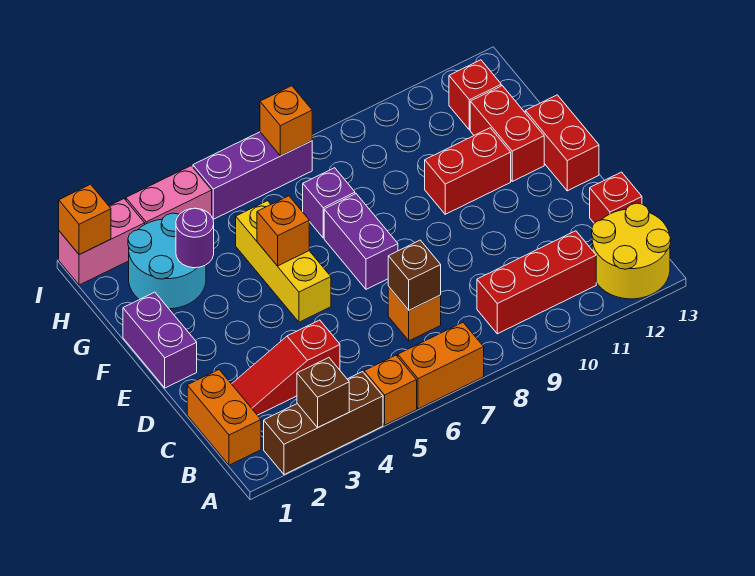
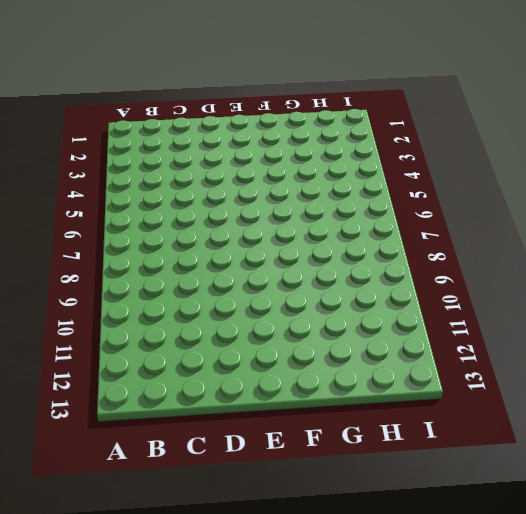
none -> brown 1x3 brick [264,372,383,475]
none -> orange 1x1 brick [364,355,417,425]
none -> orange 1x2 brick [398,322,484,409]

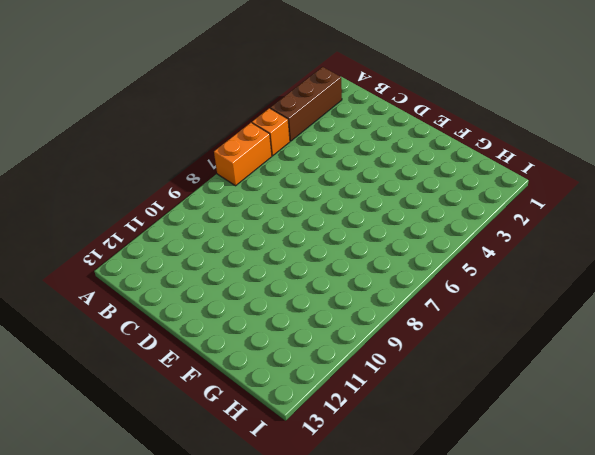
none -> yellow 2x2 round brick [592,203,671,299]
none -> orange 1x2 brick [187,370,261,465]
none -> red 1x3 brick [477,231,596,334]

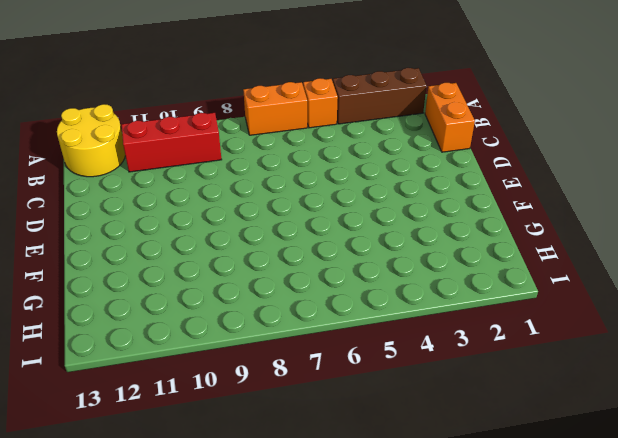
none -> red 1x3 slope [232,320,340,415]
none -> orange 1x1 brick [388,287,441,341]
none -> red 1x1 brick [590,172,642,223]

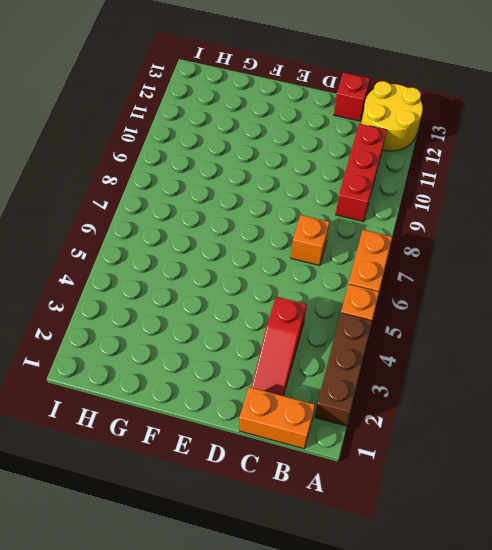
none -> purple 1x2 brick [123,292,197,388]
none -> yellow 1x3 brick [236,201,331,322]
none -> purple 1x2 brick [324,194,398,289]

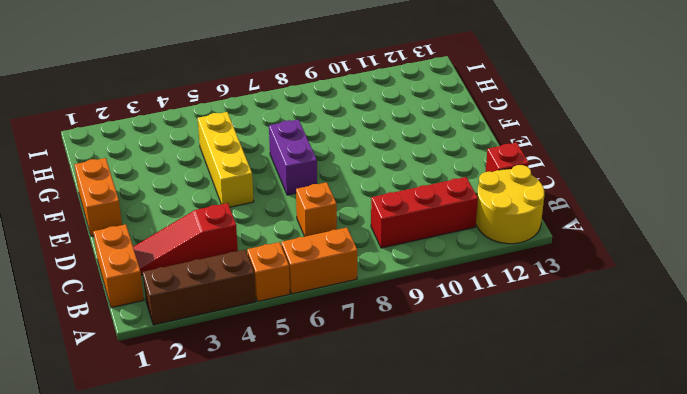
orange 1x2 brick [74,158,122,236] -> purple 1x2 brick [123,292,197,388]
none -> red 1x2 brick [525,95,599,191]
none -> red 1x2 brick [425,128,511,214]
none -> red 1x2 brick [470,86,544,181]

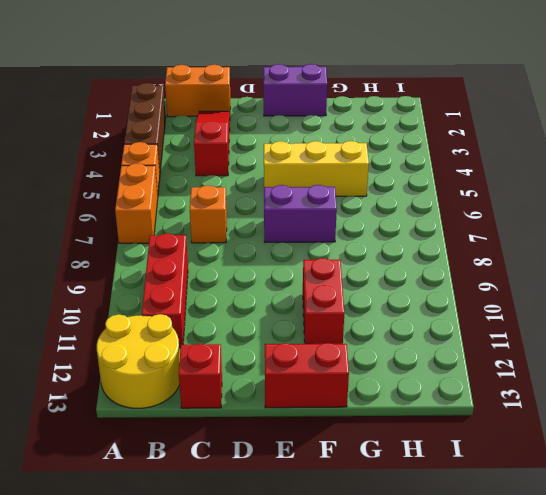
none -> red 1x2 brick [470,86,544,181]
none -> cyan 2x2 round brick [128,213,206,309]
none -> purple 1x1 brick [303,168,355,238]

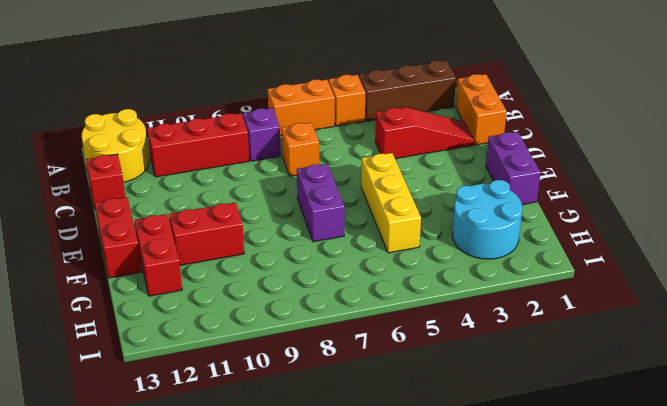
purple 1x1 brick [243,108,281,161] -> purple 1x1 brick moved to [303,168,355,238]
none -> red 1x1 brick [449,60,501,130]
none -> pink 1x2 brick [59,199,145,285]
none -> pink 1x2 brick [126,166,212,224]

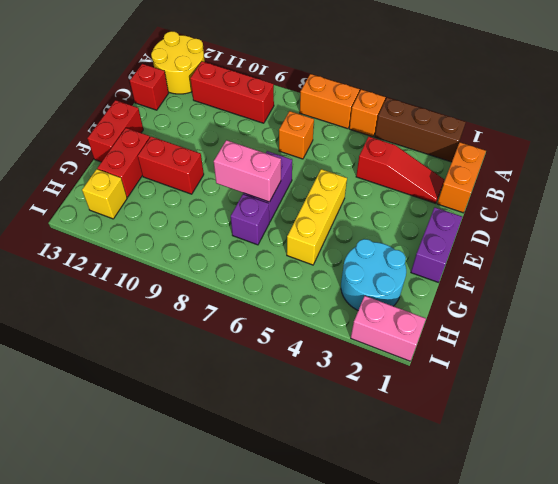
pink 1x2 brick [214,140,281,202] -> pink 1x2 brick moved to [126,166,212,224]
yellow 1x1 brick [82,169,127,219] -> red 1x1 brick [449,60,501,130]
none -> purple 1x3 brick [193,132,312,219]
none -> brown 1x1 brick [297,358,349,427]
none -> brown 1x1 brick [388,240,441,310]

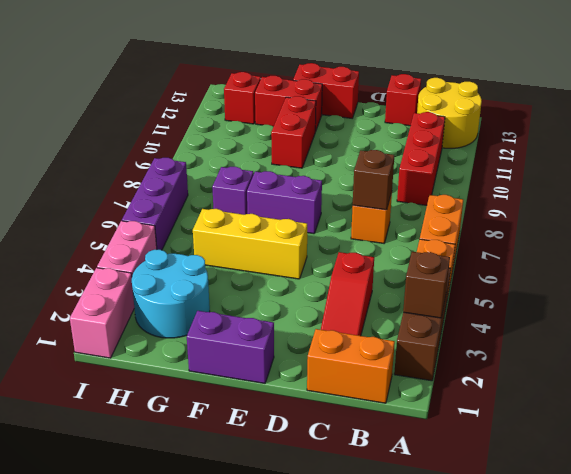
none -> orange 1x1 brick [257,196,309,266]
none -> purple 1x1 round brick [176,208,214,268]
none -> orange 1x1 brick [59,184,111,255]

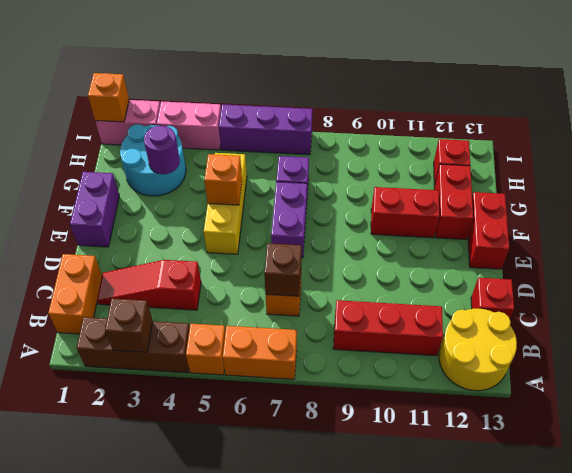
none -> orange 1x1 brick [260,86,312,156]

